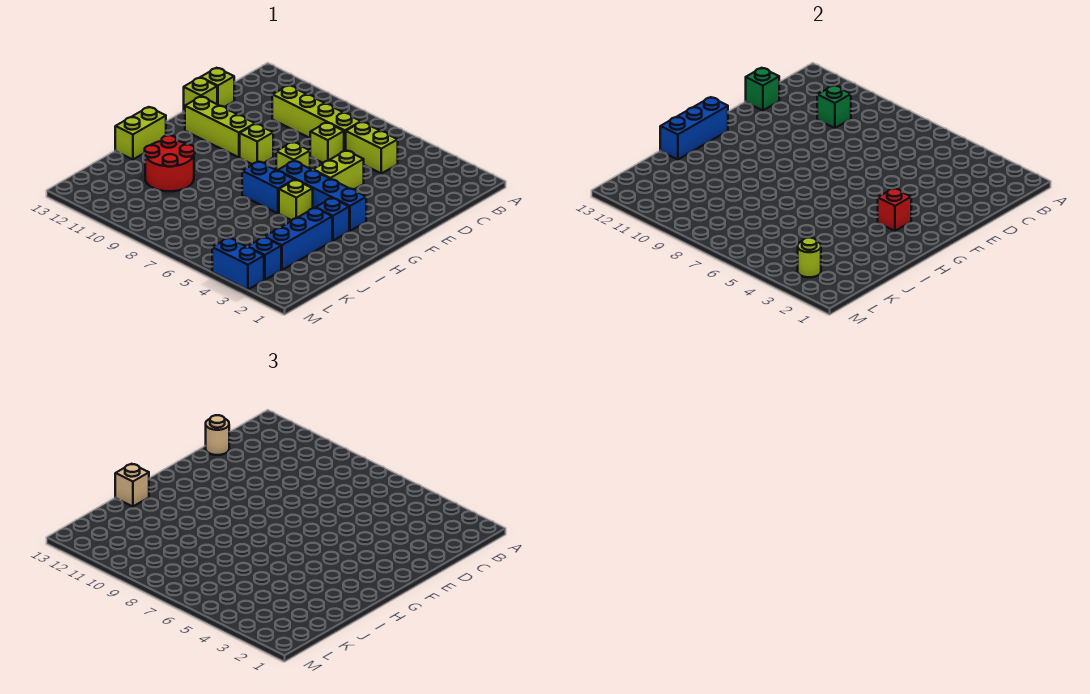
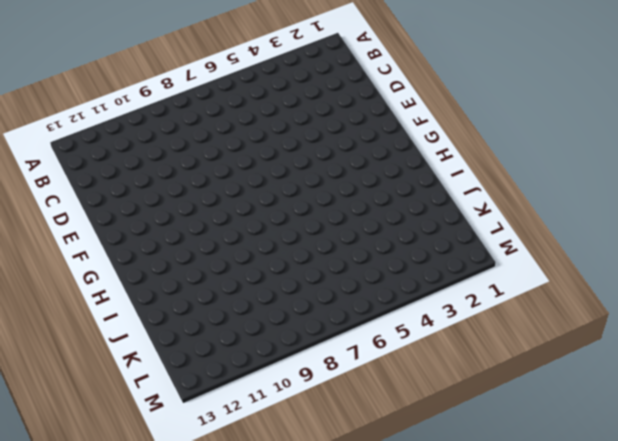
none -> lime 1x2 brick [346,122,398,174]
none -> lime 1x4 brick [272,85,361,151]
none -> lime 1x1 brick [310,122,344,163]

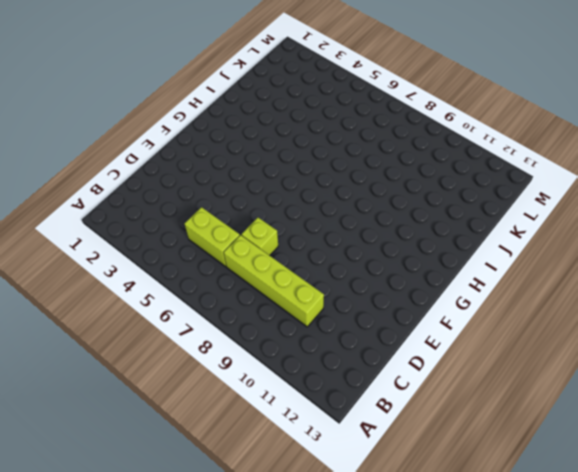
none -> lime 1x1 brick [201,68,234,107]
none -> lime 1x2 brick [313,150,364,189]
none -> lime 1x1 brick [184,78,217,112]

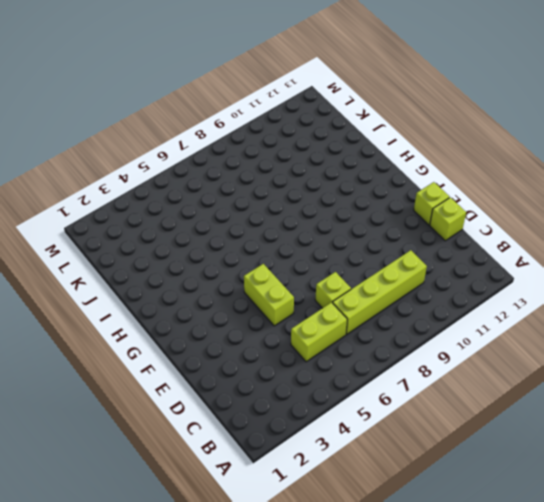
none -> lime 1x1 brick [276,142,310,171]
none -> lime 1x1 brick [240,124,273,164]
none -> lime 1x3 brick [185,97,255,157]

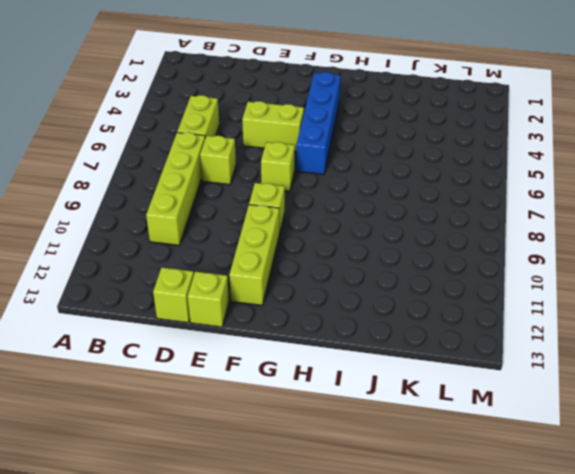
none -> blue 1x1 brick [316,198,349,241]
none -> lime 1x1 brick [279,180,313,220]
none -> blue 1x2 brick [242,162,294,213]

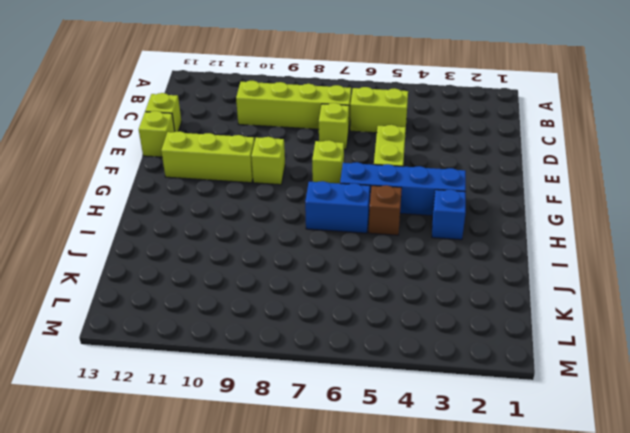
brown 1x1 brick [369,185,402,235] -> lime 1x1 brick [279,180,313,220]
none -> lime 1x2 brick [115,107,166,160]
none -> blue 1x3 brick [265,208,332,270]
none -> red 2x2 round brick [145,135,195,191]

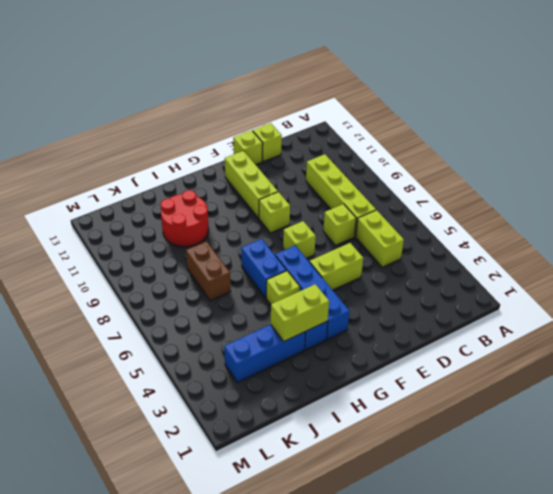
lime 1x2 brick [271,284,329,341] -> lime 1x2 brick moved to [115,107,166,160]
brown 1x2 brick [186,241,231,301] -> none
none -> blue 1x1 brick [248,237,281,280]
none -> blue 1x2 brick [212,238,264,290]
none -> green 1x1 brick [817,85,851,128]

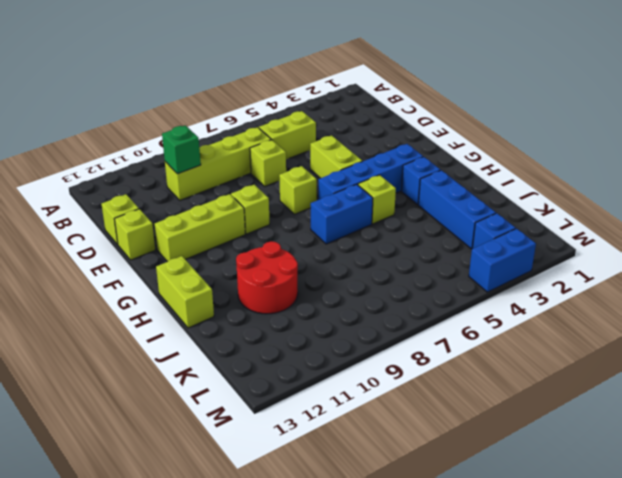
none -> green 1x1 brick [746,68,779,110]
none -> red 1x1 brick [878,188,911,231]
none -> blue 1x3 brick [660,97,728,160]

